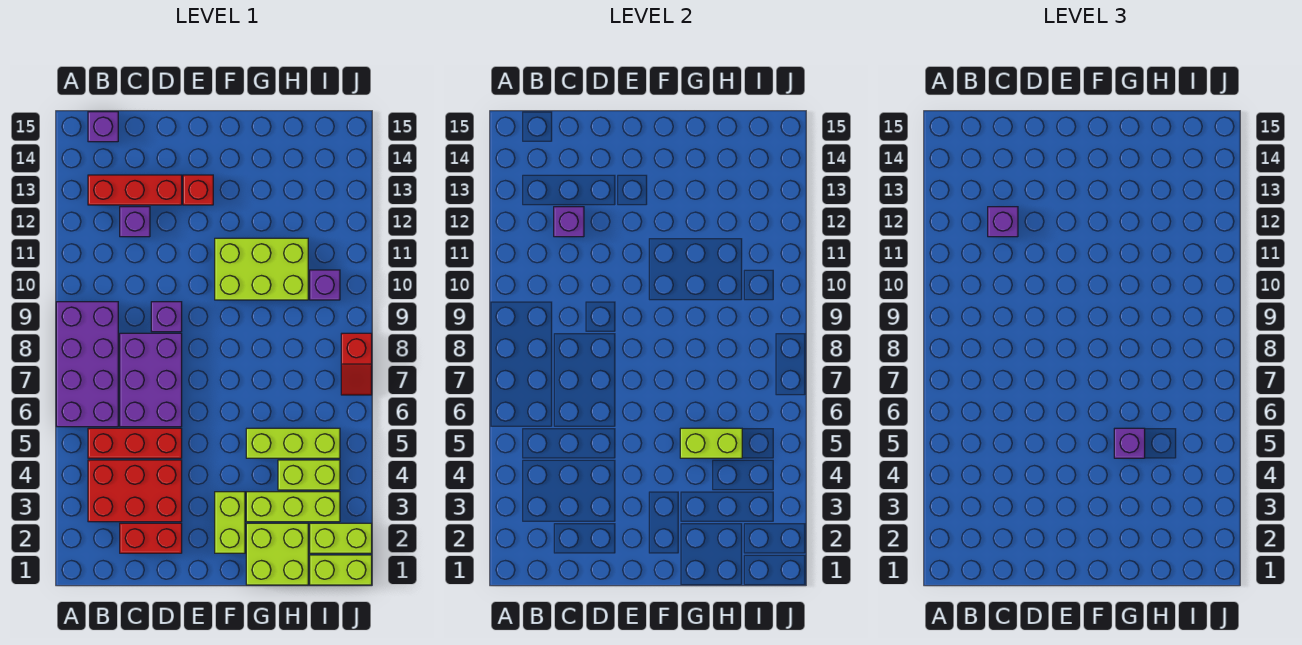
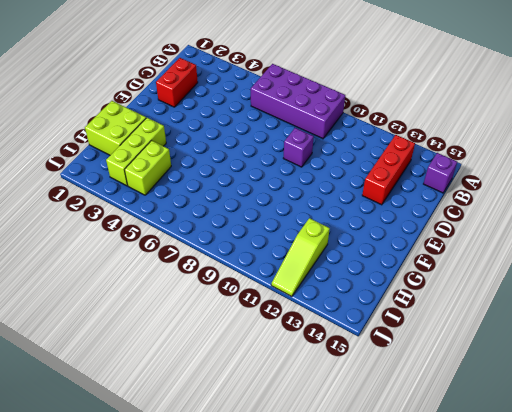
lime 1x3 slope [271,218,330,297] -> none
none -> red 2x3 brick [88,460,182,522]
none -> red 1x3 brick [88,428,182,458]
none -> purple 2x3 brick [120,333,182,427]

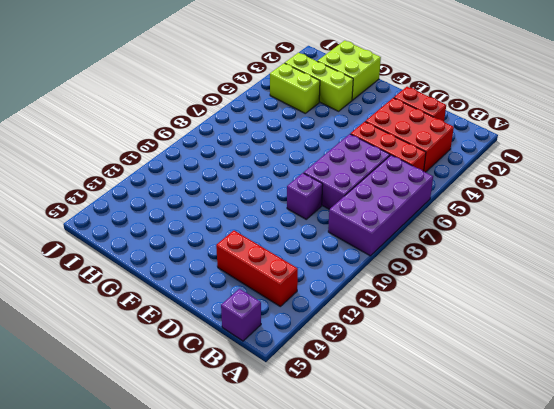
none -> purple 1x1 brick [120,207,150,237]
none -> red 1x1 brick [183,175,213,205]
none -> lime 1x2 brick [215,492,245,553]

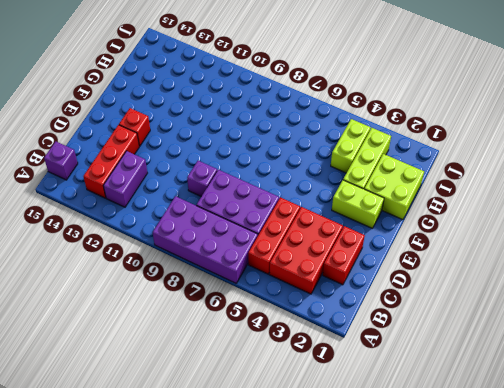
purple 1x2 brick [103,151,147,207] -> purple 1x1 brick [120,207,150,237]
none -> lime 2x3 brick [215,238,308,300]
none -> lime 1x3 brick [246,428,340,458]
none -> lime 1x2 brick [310,555,372,585]

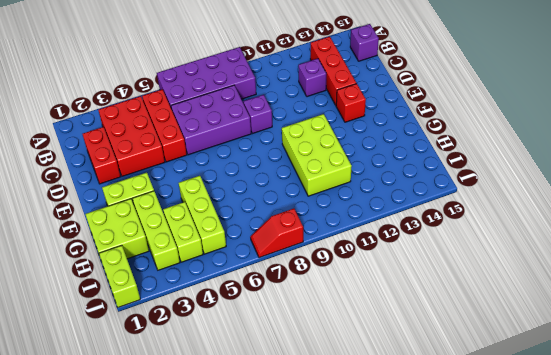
none -> lime 1x2 brick [310,523,372,553]
none -> purple 1x1 brick [310,270,340,300]
none -> purple 1x1 brick [554,207,584,237]

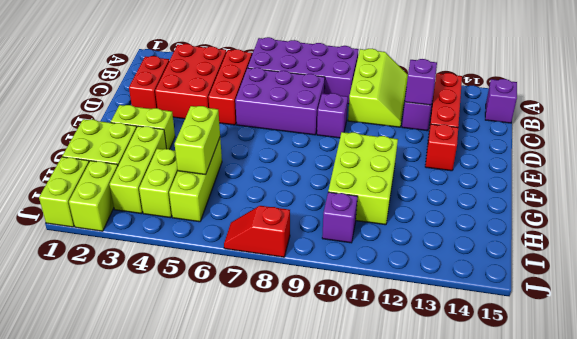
lime 2x3 slope [348,49,408,127] -> none
none -> purple 1x1 brick [988,207,1018,237]
none -> purple 1x1 brick [1114,428,1145,458]

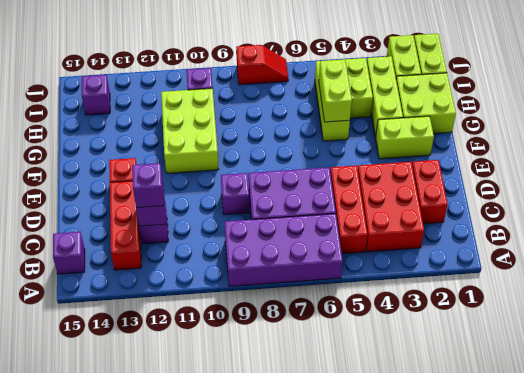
purple 1x1 brick [82,75,110,115] -> purple 1x1 brick moved to [1114,428,1145,458]

